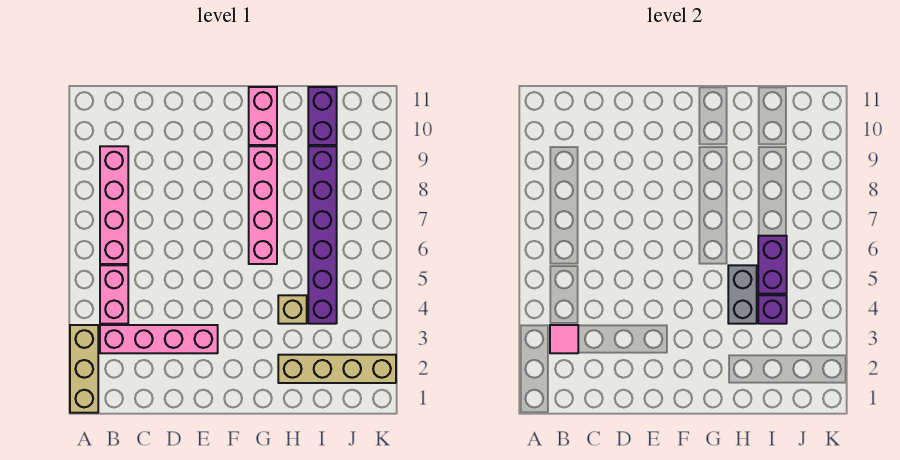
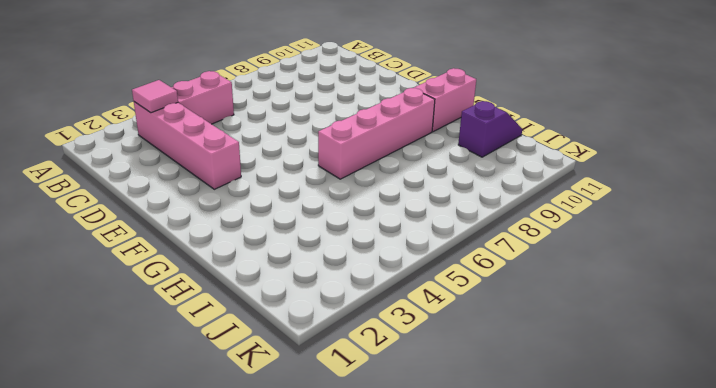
purple 1x2 slope [458,101,522,157] -> purple 1x2 brick [308,87,337,145]
none -> tan 1x3 brick [70,325,98,413]
none -> pink 1x4 brick [100,146,128,264]
none -> tan 1x4 brick [278,355,396,383]

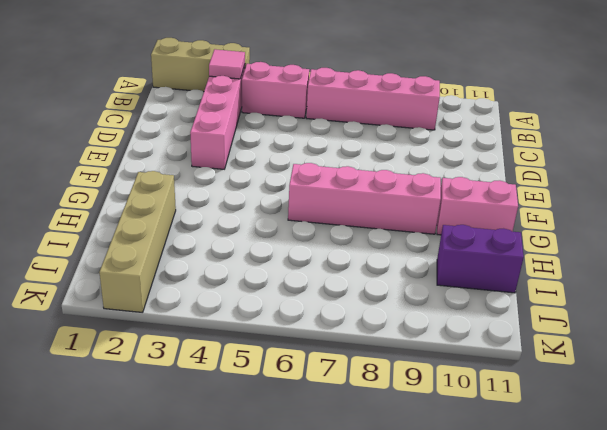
none -> tan 1x1 brick [278,295,307,324]
none -> purple 1x6 brick [308,146,337,324]
none -> grey 1x2 brick [728,265,757,324]

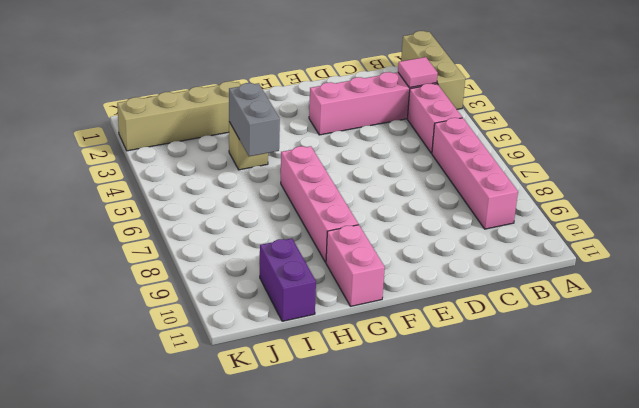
none -> purple 1x6 brick [308,146,337,324]
none -> purple 1x1 brick [758,295,787,324]
none -> purple 1x2 brick [758,236,787,294]

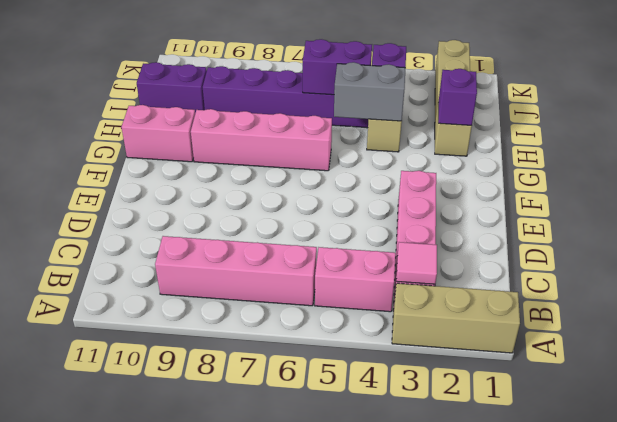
purple 1x1 brick [438,69,477,126] -> none

